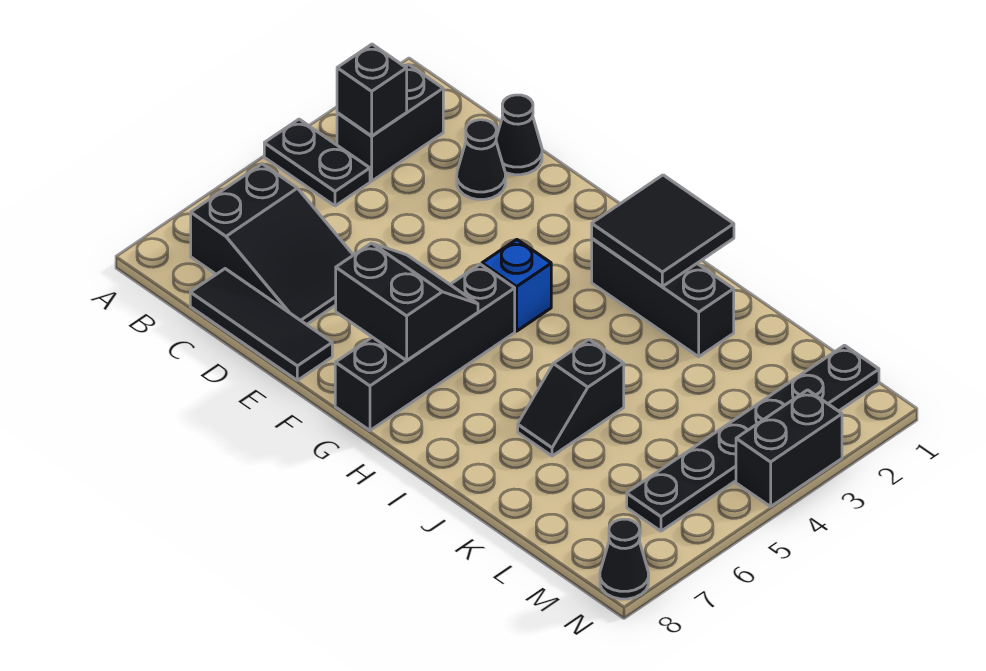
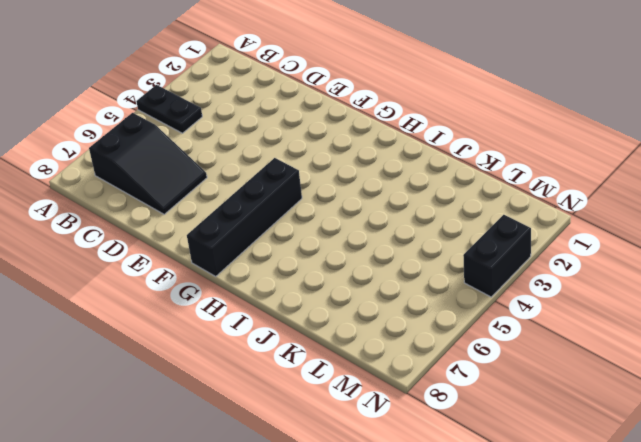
none -> black 1x2 brick [337,64,443,181]
none -> black 1x3 tile [190,269,332,380]
none -> black 1x1 cone [496,95,542,175]

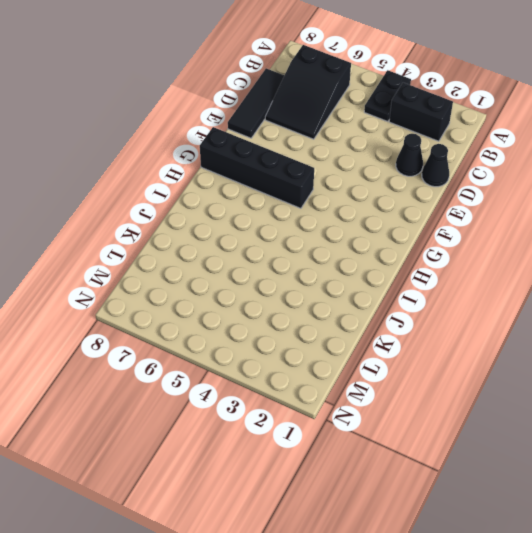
none -> blue 1x1 brick [482,240,551,331]
none -> black 1x3 brick [592,239,734,357]
none -> black 1x2 slope [518,340,624,456]

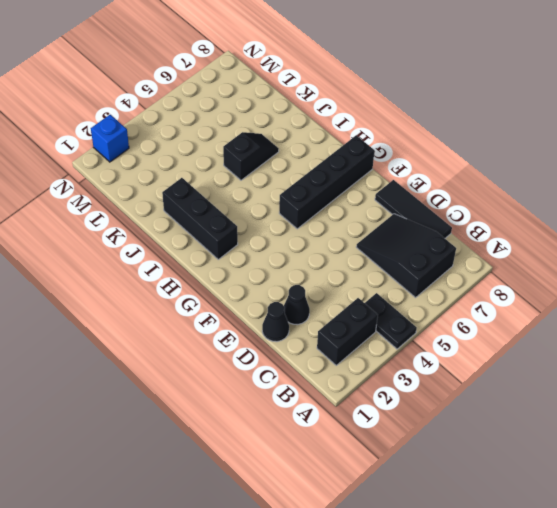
blue 1x1 brick [91,115,129,162] -> blue 1x1 brick moved to [482,240,551,331]
none -> black 1x6 plate [627,345,879,531]
none -> black 1x2 brick [736,390,842,507]
none -> black 1x1 cone [600,519,649,599]

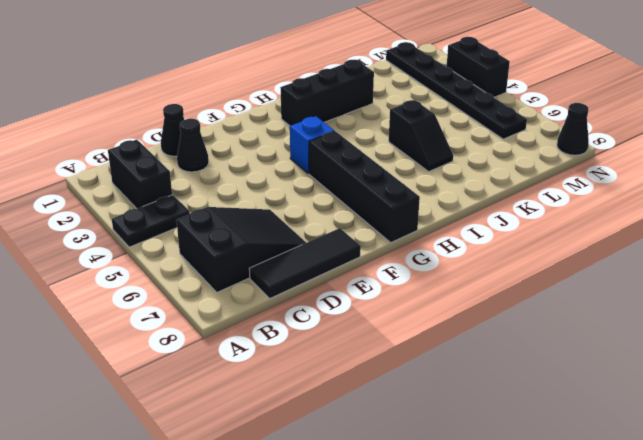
none -> black 1x1 brick [337,44,407,136]
none -> black 2x2 slope [336,243,478,360]
none -> black 2x2 tile [592,175,734,286]

